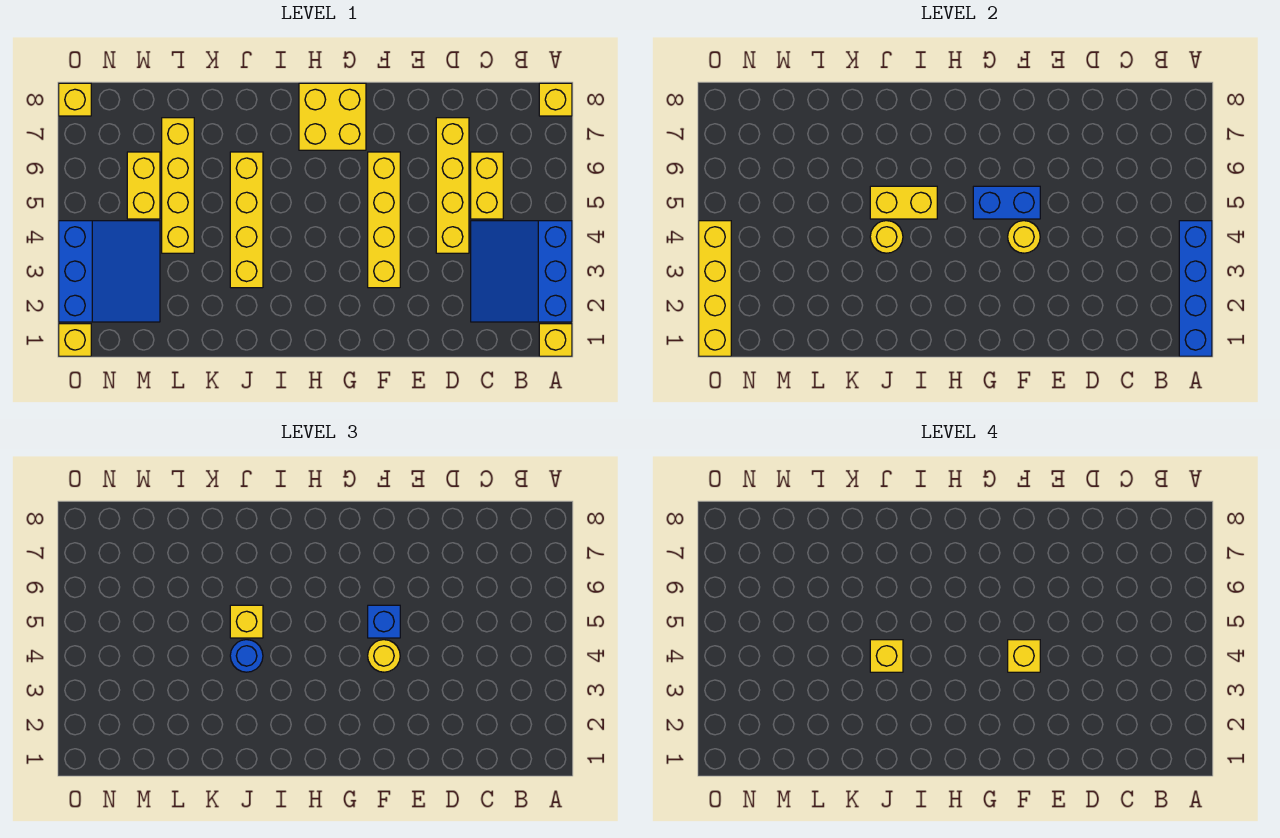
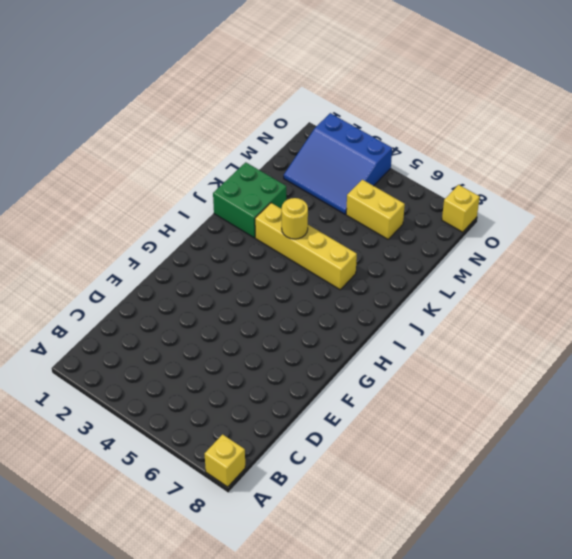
green 2x2 brick [213,162,286,238] -> none
none -> yellow 1x1 brick [539,324,572,356]
none -> blue 3x3 slope [471,221,572,322]
none -> yellow 1x2 brick [471,152,503,219]

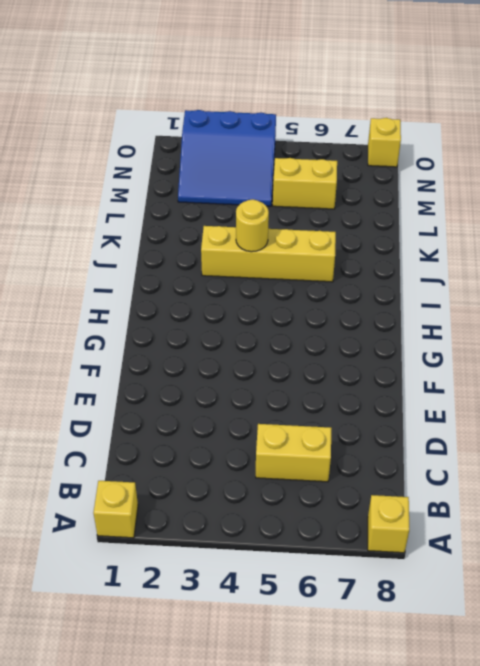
none -> blue 3x3 slope [471,221,572,322]
none -> yellow 1x4 brick [436,118,469,253]
none -> yellow 1x4 brick [368,152,400,288]

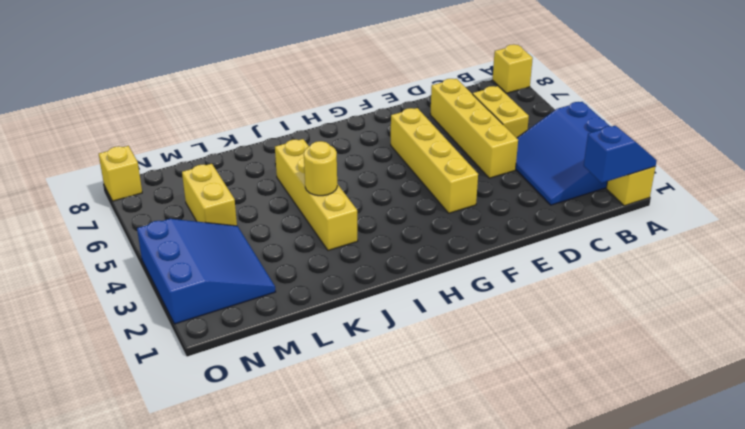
blue 1x2 slope [584,126,657,183] -> blue 1x4 brick [1179,221,1212,356]
none -> yellow 2x2 brick [299,83,366,150]
none -> yellow 1x4 brick [162,118,194,253]
none -> yellow 1x1 brick [59,324,91,356]

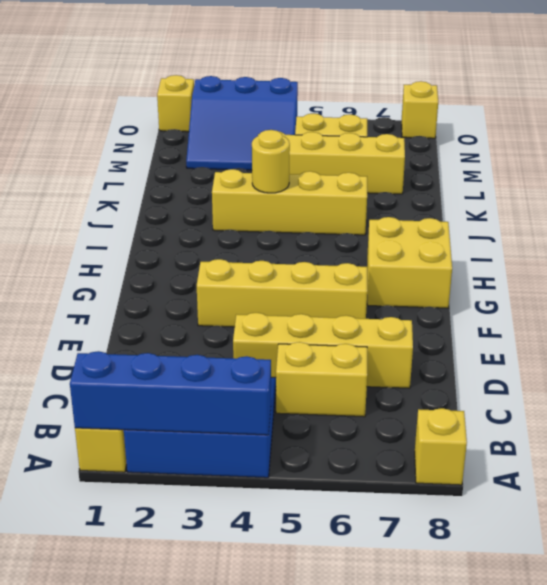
none -> yellow 1x1 round brick [1008,221,1040,253]
none -> blue 1x2 brick [973,186,1040,219]
none -> yellow 1x2 brick [870,186,937,219]

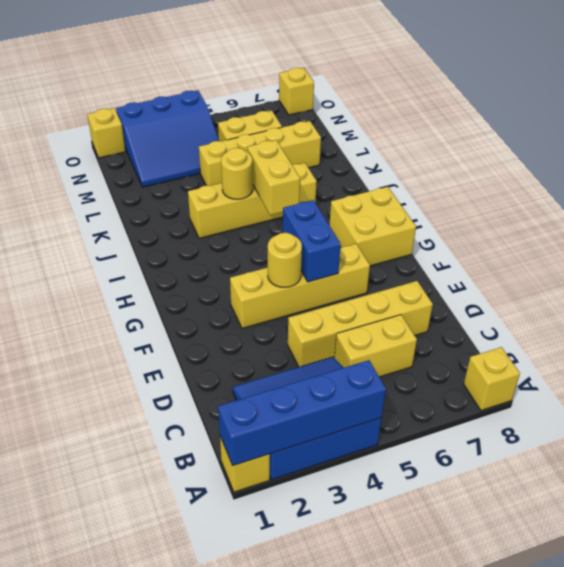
none -> yellow 1x4 brick [699,221,731,356]
none -> yellow 1x1 round brick [368,640,400,672]
none -> blue 1x1 brick [368,605,400,638]

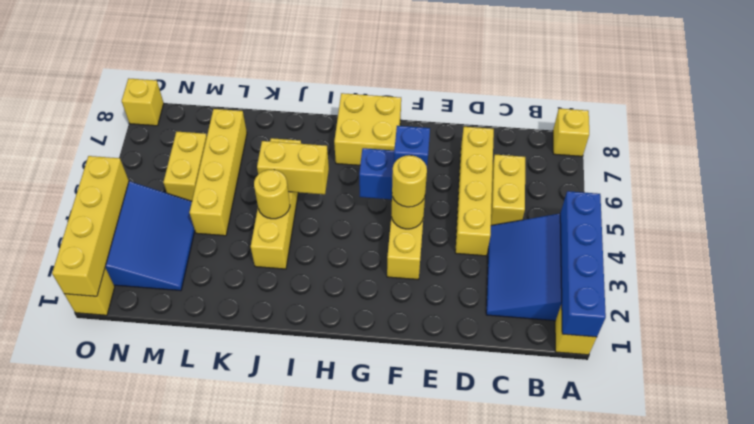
none -> blue 1x1 round brick [230,640,263,672]
none -> yellow 1x1 brick [230,605,263,638]
none -> yellow 1x1 brick [1008,640,1040,672]

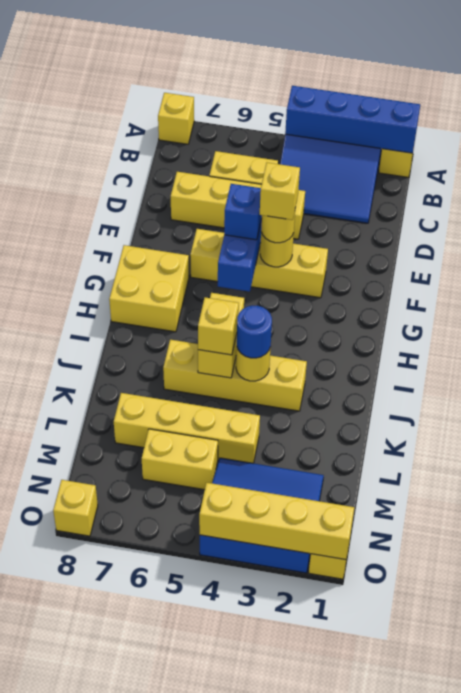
none -> yellow 1x1 brick [870,640,903,672]

